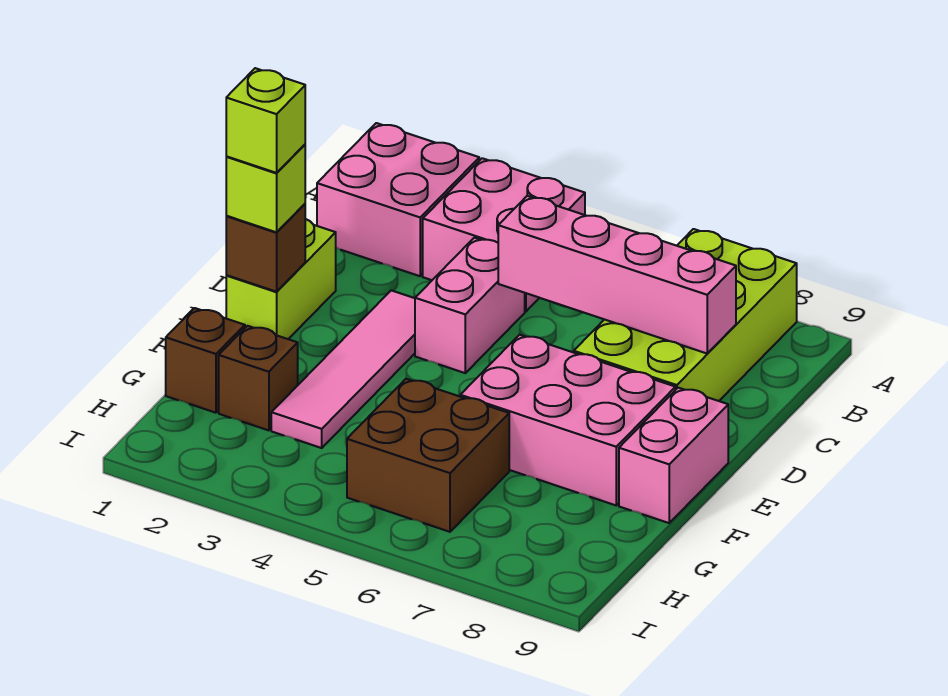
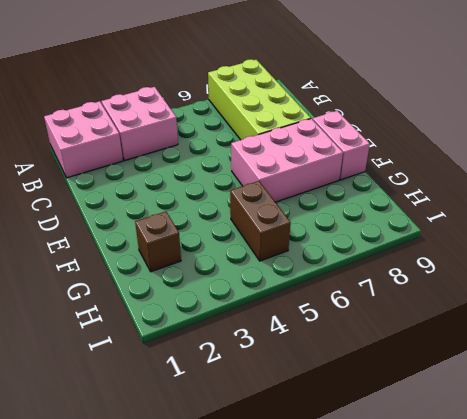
brown 1x2 brick [230,181,291,261] -> brown 2x2 brick [347,379,509,532]
none -> pink 1x2 brick [415,238,525,373]
none -> lime 1x2 brick [226,219,336,339]
none -> pink 1x4 tile [271,290,415,448]

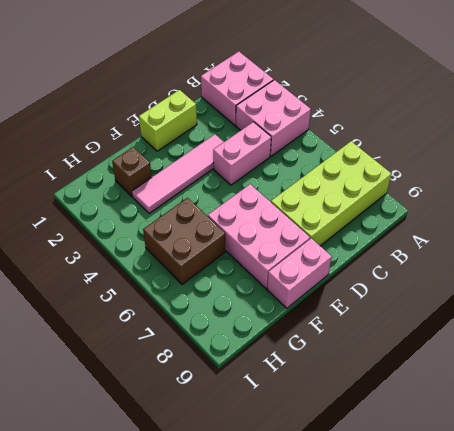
none -> brown 1x1 brick [166,308,245,413]
none -> pink 1x4 brick [498,196,736,354]
none -> brown 1x1 brick [226,204,305,292]

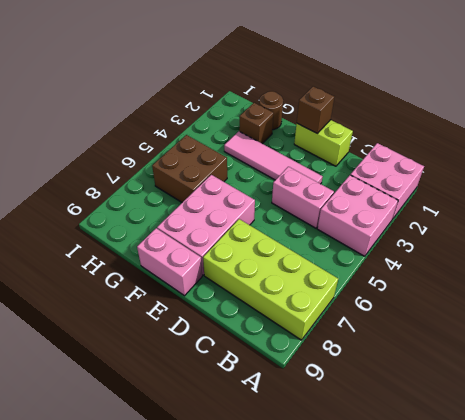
brown 1x1 round brick [259,91,283,130] -> brown 1x1 brick [166,308,245,413]
none -> pink 1x4 brick [498,196,736,354]
none -> lime 1x1 brick [226,145,305,232]
none -> lime 1x1 brick [226,68,305,173]

